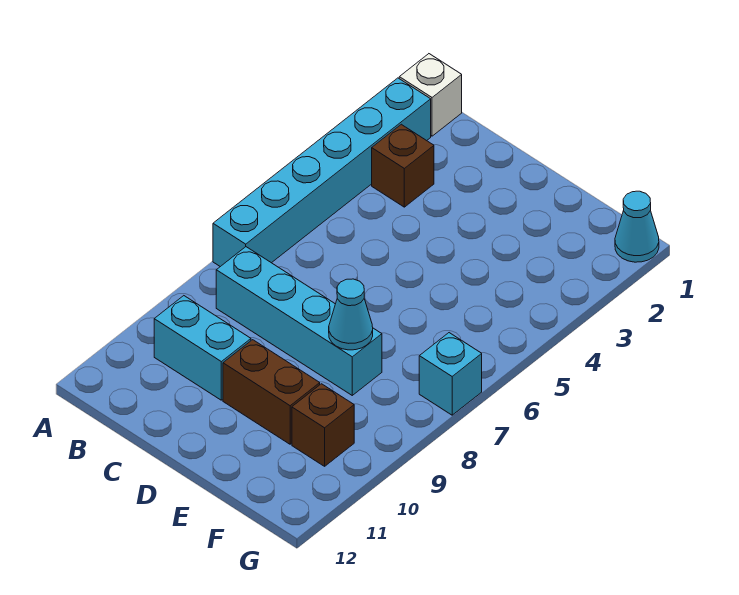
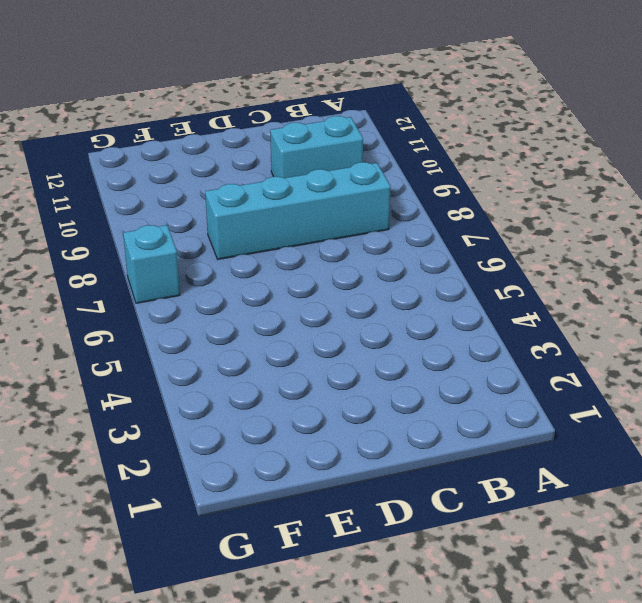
none -> white 1x1 brick [399,54,462,136]
none -> cyan 1x6 brick [213,78,431,267]

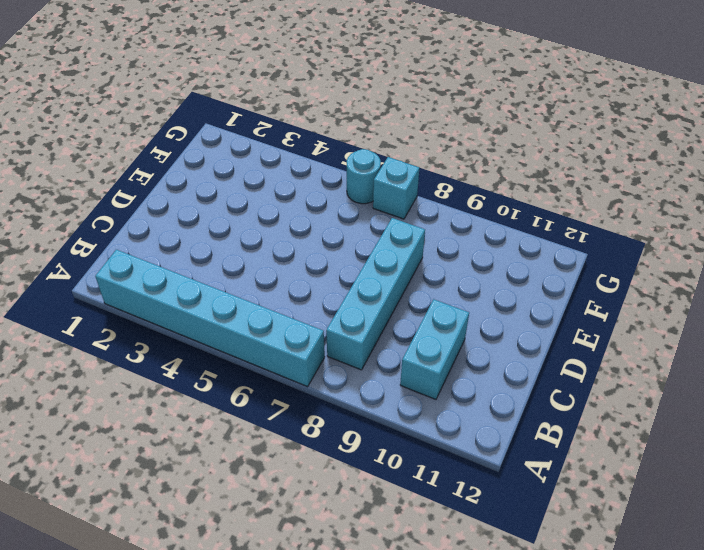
cyan 1x1 round brick [347,149,381,204] -> none
none -> white 1x1 brick [399,54,462,136]
none -> brown 1x1 brick [372,124,434,207]

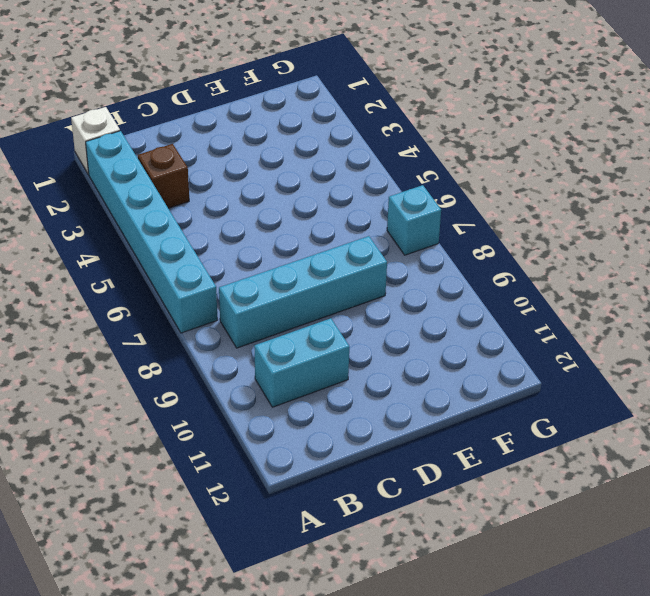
none -> brown 1x2 brick [223,340,320,444]
none -> brown 1x1 brick [292,384,354,466]

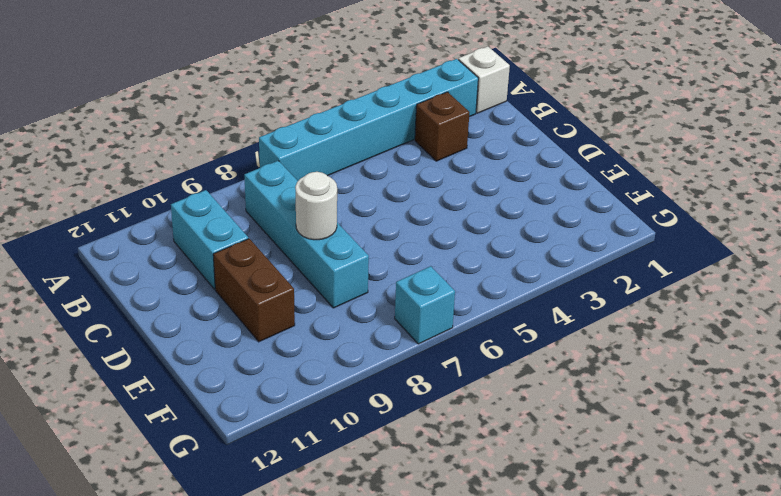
white 1x1 round brick [295,172,337,240] -> none
none -> brown 1x1 brick [292,384,354,466]
none -> cyan 1x1 cone [615,191,659,262]

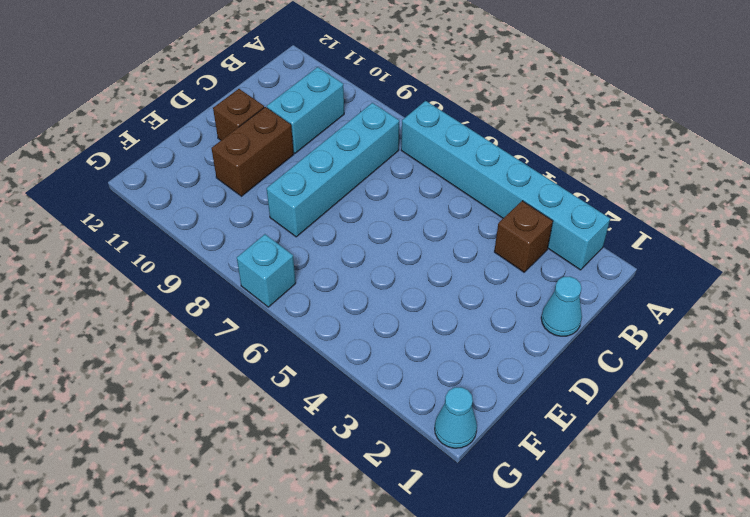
cyan 1x1 cone [541,276,582,336] -> cyan 1x1 cone moved to [329,279,373,350]
brown 1x1 brick [213,89,264,140] -> brown 1x1 brick moved to [292,384,354,466]
none -> white 1x1 brick [399,54,462,136]

